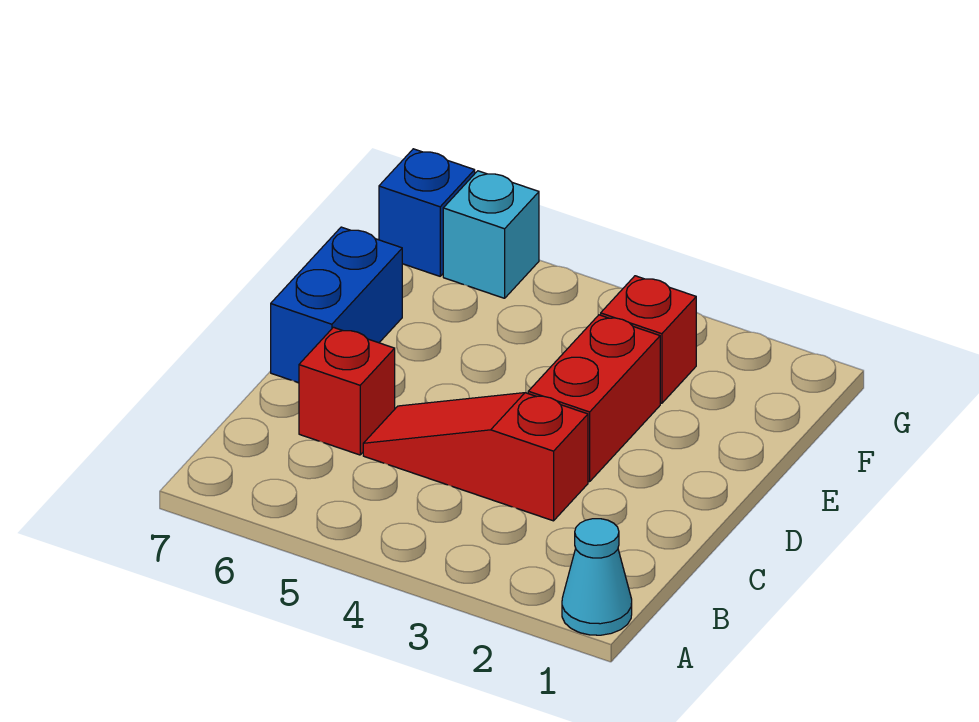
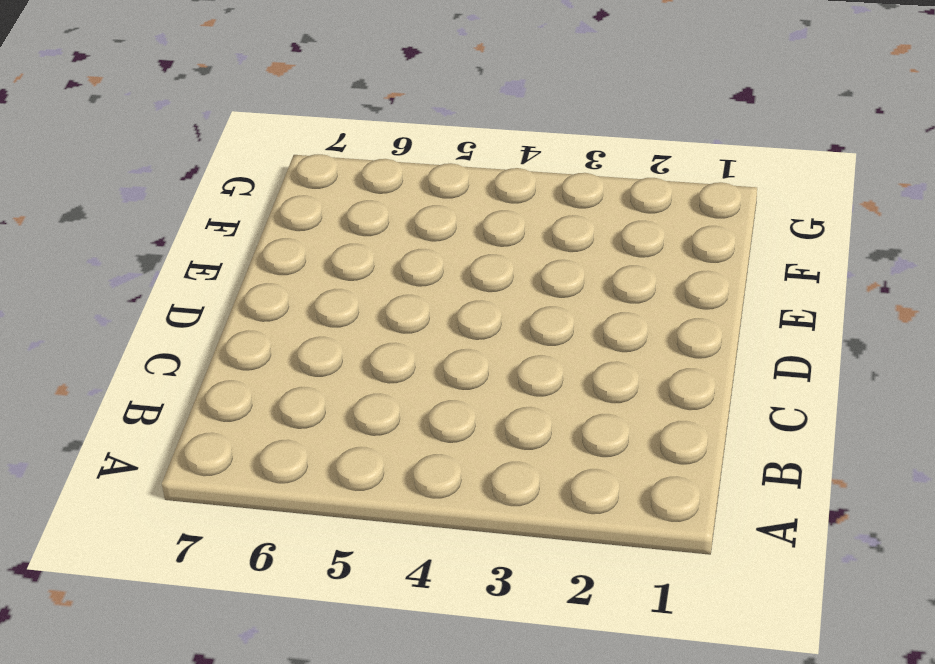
none -> cyan 1x1 cone [562,519,632,635]
none -> red 1x3 slope [363,393,588,521]

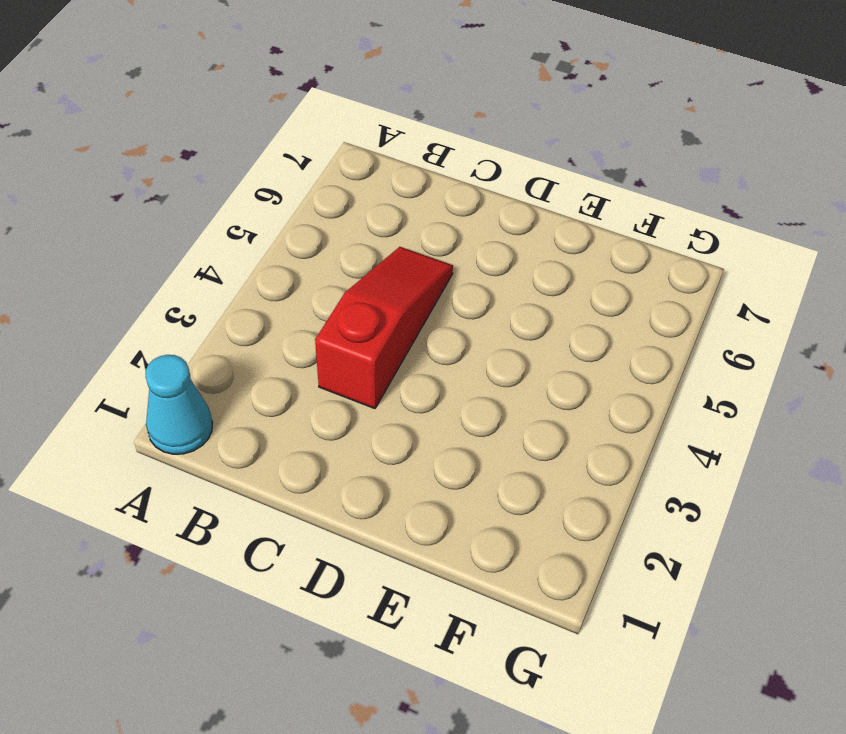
none -> red 1x1 brick [299,327,395,455]
none -> red 1x2 brick [528,315,660,482]

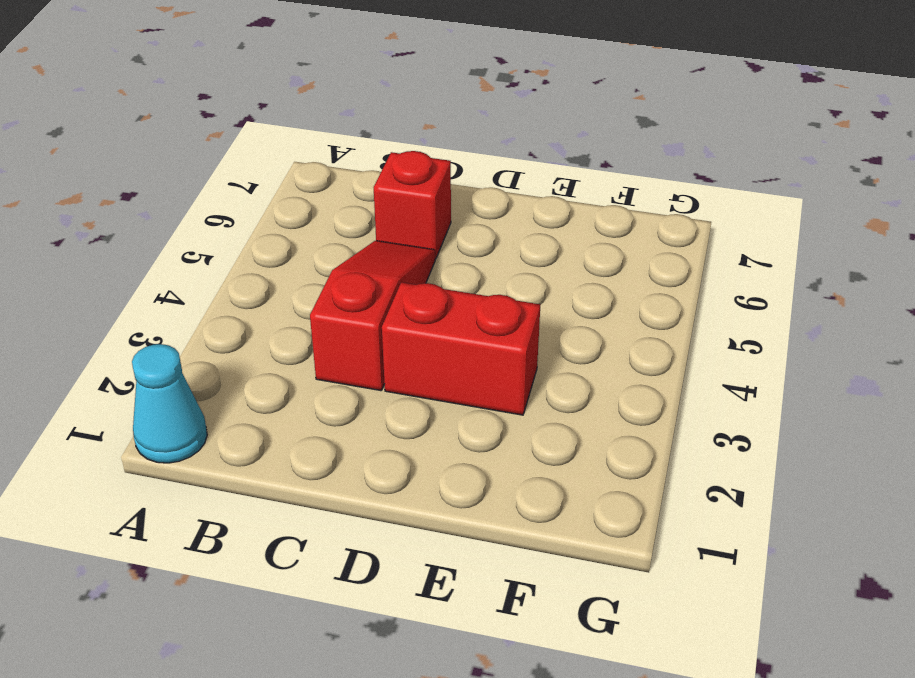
none -> blue 1x2 brick [271,227,402,383]
none -> red 1x1 brick [601,276,696,403]

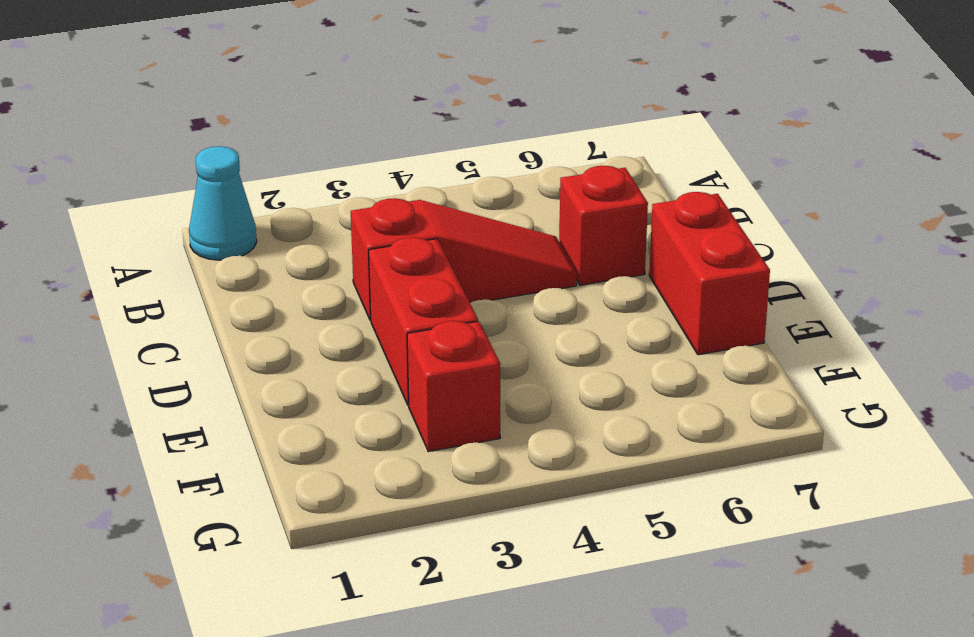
red 1x2 brick [649,192,770,355] -> blue 1x2 brick [271,227,402,383]
none -> cyan 1x1 brick [443,171,539,298]
none -> blue 1x1 brick [379,149,475,276]

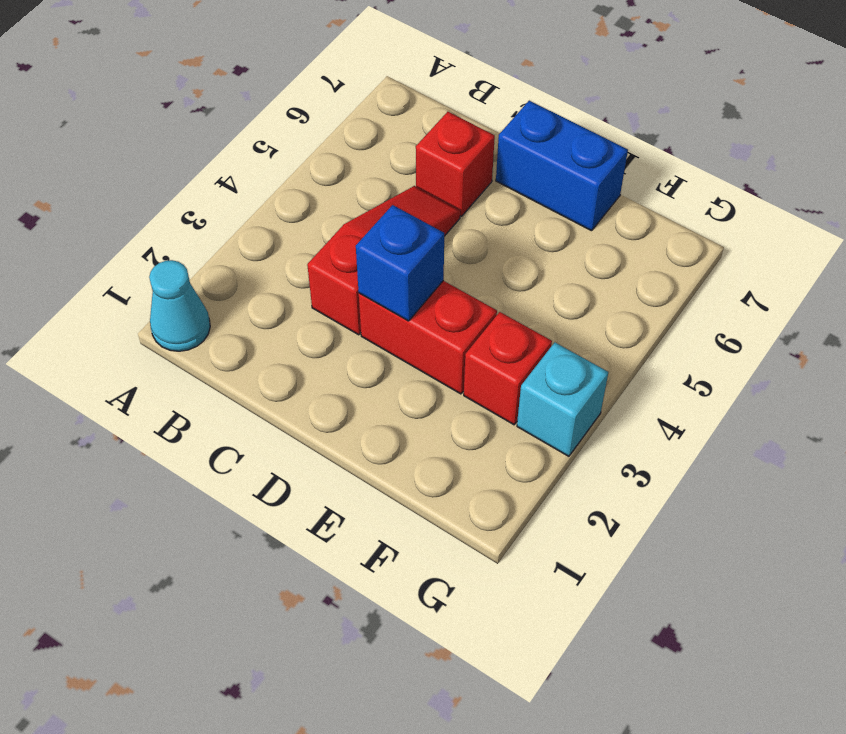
blue 1x1 brick [356,205,444,321] -> blue 1x1 brick moved to [379,149,475,276]
cyan 1x1 brick [517,343,608,456] -> cyan 1x1 brick moved to [443,171,539,298]

